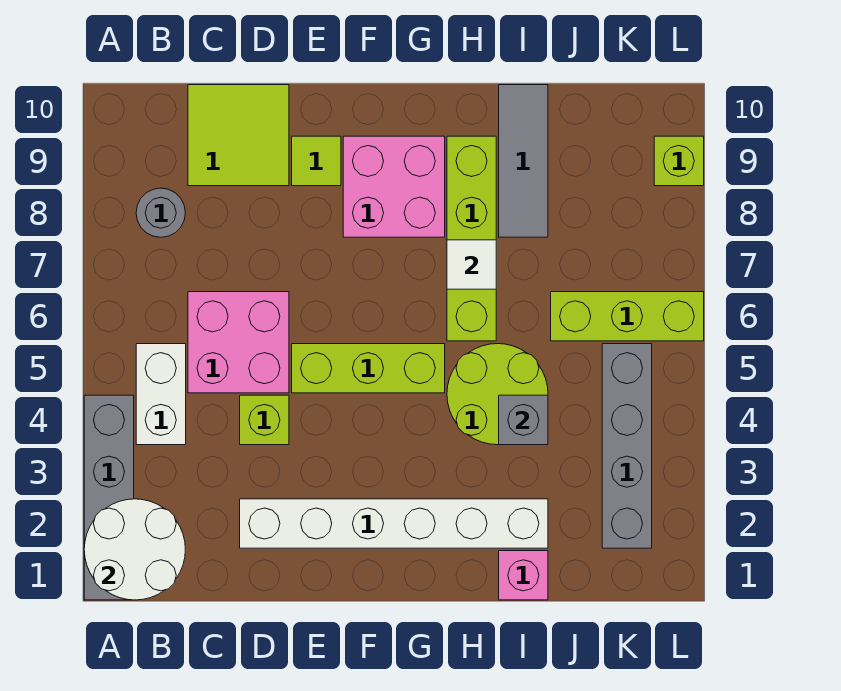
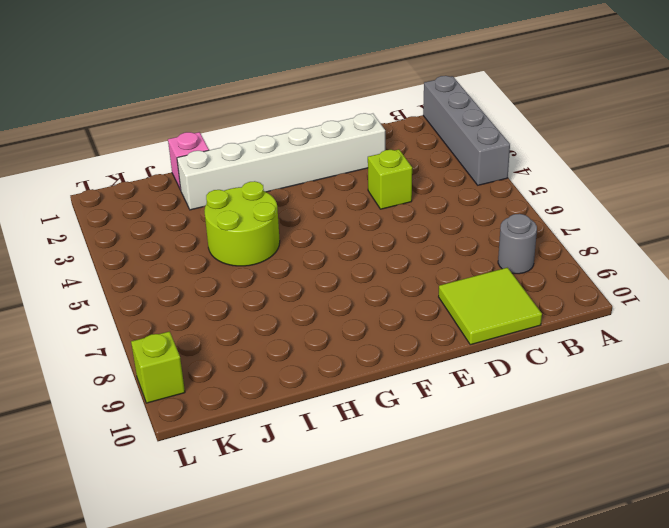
none -> white 1x2 brick [136,344,186,445]
none -> pink 2x2 brick [188,292,289,393]
none -> lime 1x3 brick [292,344,445,393]

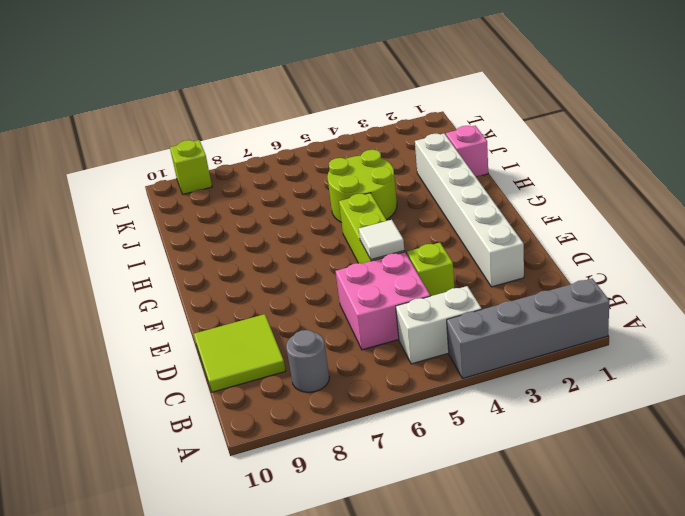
white 1x1 tile [359,220,404,260] -> white 1x1 tile moved to [447,240,496,289]
none -> lime 1x1 tile [292,136,341,186]
none -> pink 2x2 brick [343,136,445,237]
none -> lime 1x4 brick [447,136,496,341]

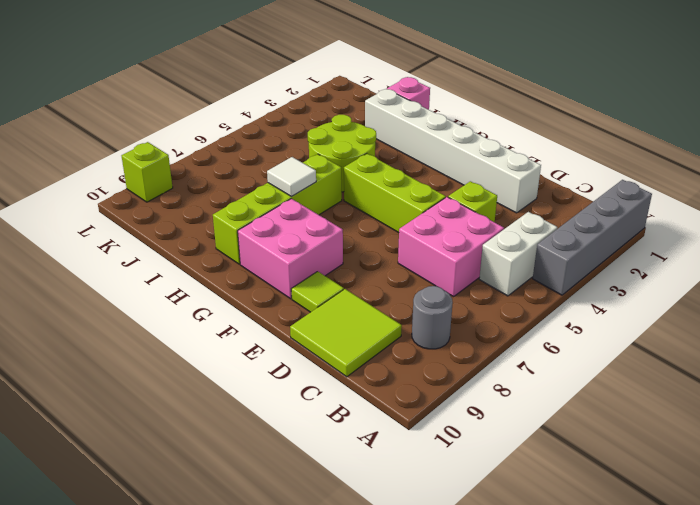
none -> grey 1x3 tile [499,85,548,237]
none -> lime 1x3 brick [551,292,704,341]
none -> grey 1x4 brick [602,344,652,548]

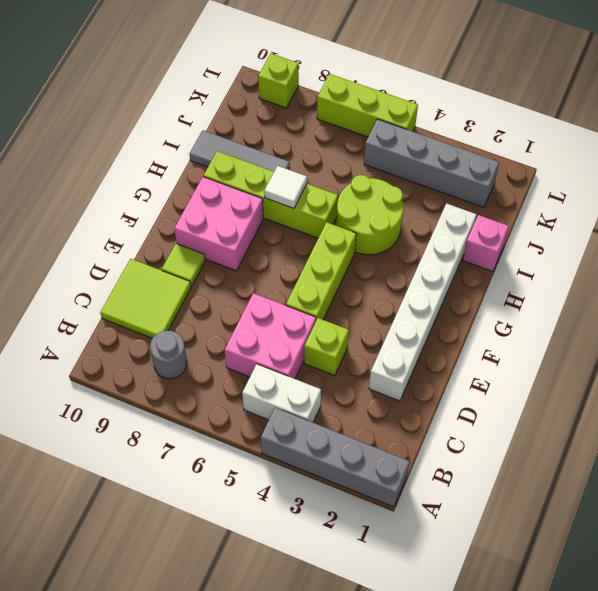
lime 1x3 brick [317,74,418,137] -> lime 1x3 brick turned to [551,292,704,341]
none -> white 2x2 round brick [84,499,185,600]
none -> grey 1x1 brick [499,395,548,445]

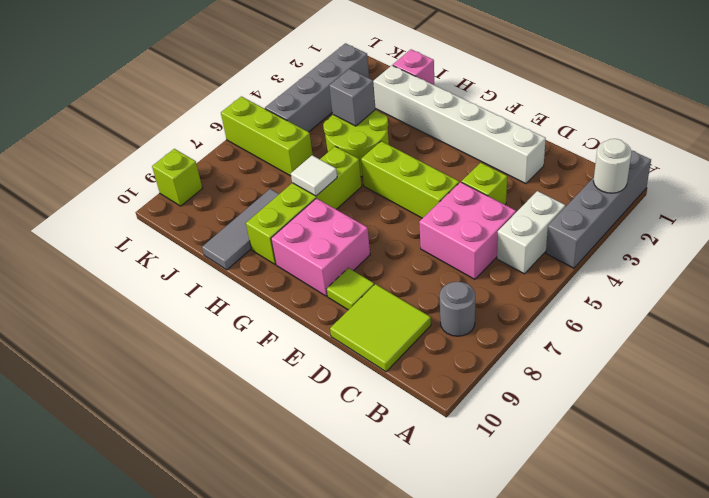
white 1x1 round brick [593,139,632,193] -> white 2x2 round brick [84,499,185,600]

